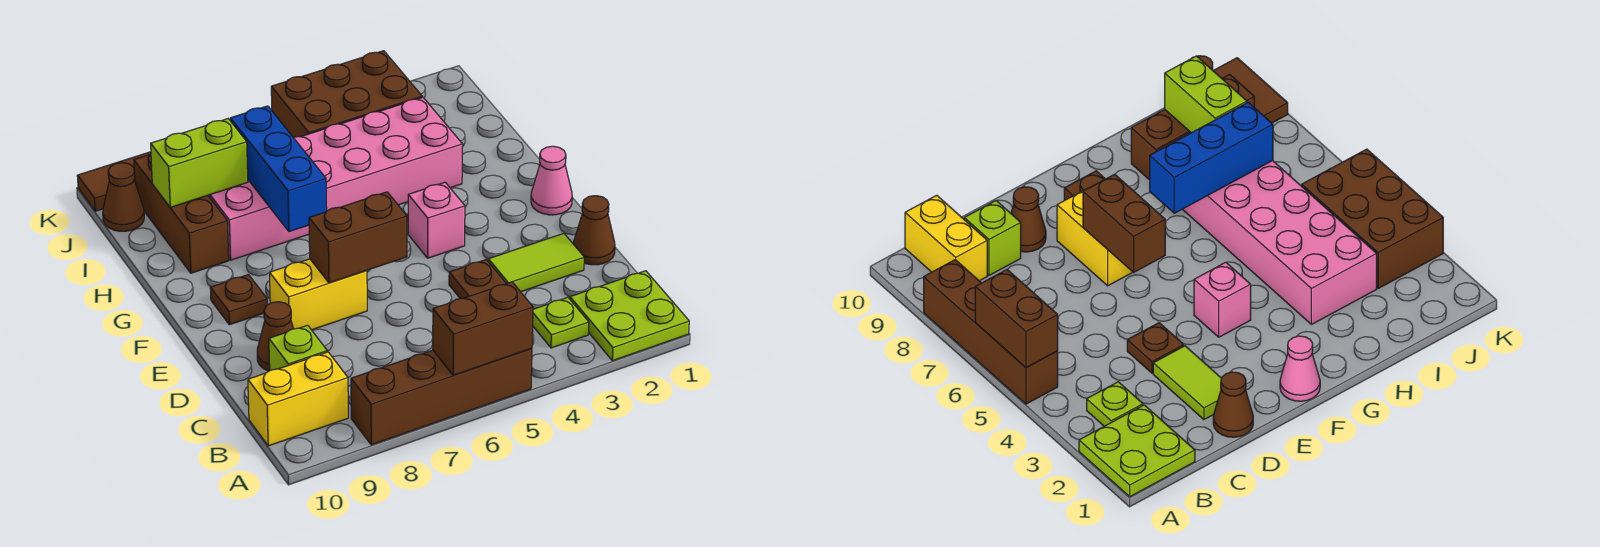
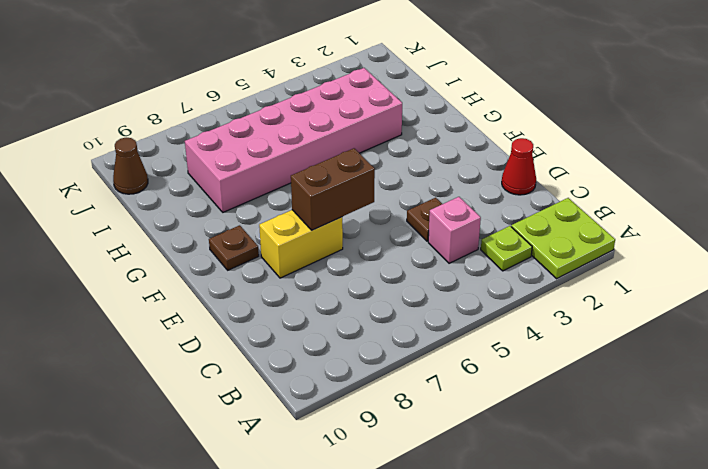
pink 1x1 brick [428,197,481,263] -> pink 1x1 brick moved to [408,182,465,258]
red 1x1 cone [502,138,536,195] -> brown 1x1 cone [573,196,615,265]
none -> brown 1x4 brick [351,349,532,445]
none -> yellow 1x2 brick [248,352,348,446]
none -> lime 1x1 brick [269,325,327,370]

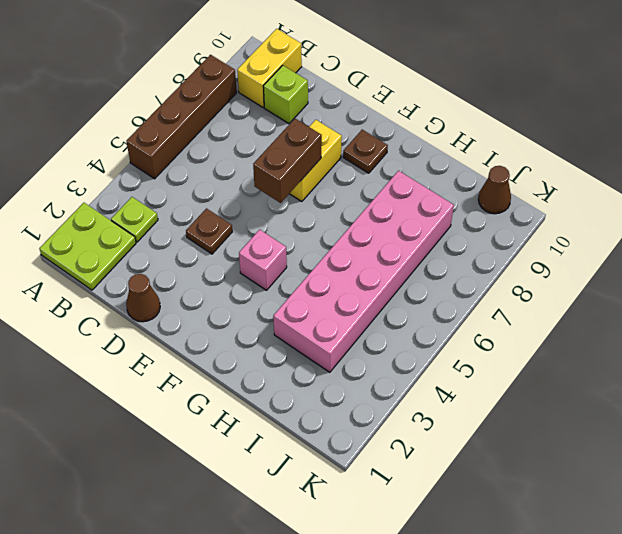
none -> lime 1x2 tile [488,233,584,292]
none -> brown 1x1 cone [257,302,294,371]
none -> pink 1x1 cone [531,146,572,215]

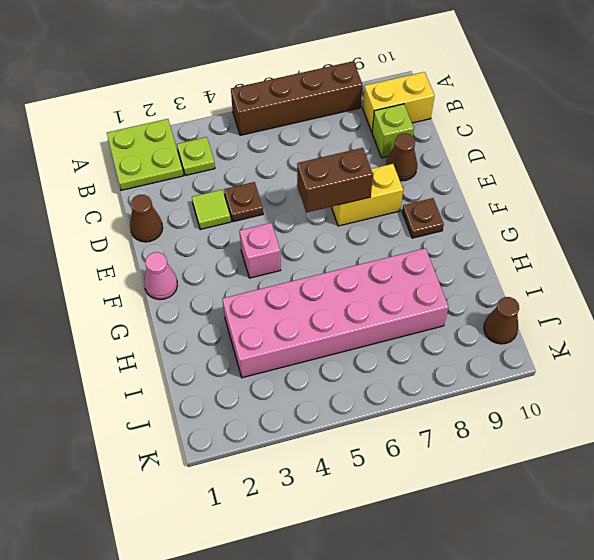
lime 1x1 tile [192,190,231,230] -> lime 1x2 tile [488,233,584,292]
none -> brown 1x3 brick [134,154,229,273]
none -> brown 2x3 brick [271,51,422,137]
none -> brown 1x2 tile [77,152,151,211]

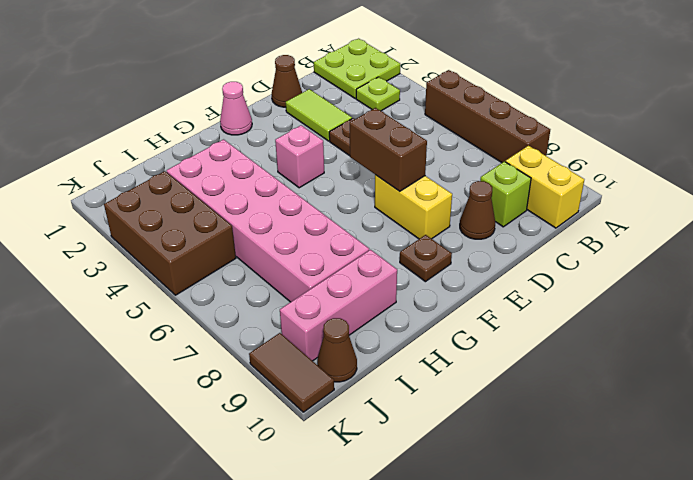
pink 1x3 brick [280,250,397,361] -> brown 1x3 brick [134,154,229,273]
none -> brown 1x2 brick [433,282,533,375]
none -> blue 1x3 brick [230,106,327,232]
none -> lime 1x2 brick [151,119,248,207]

